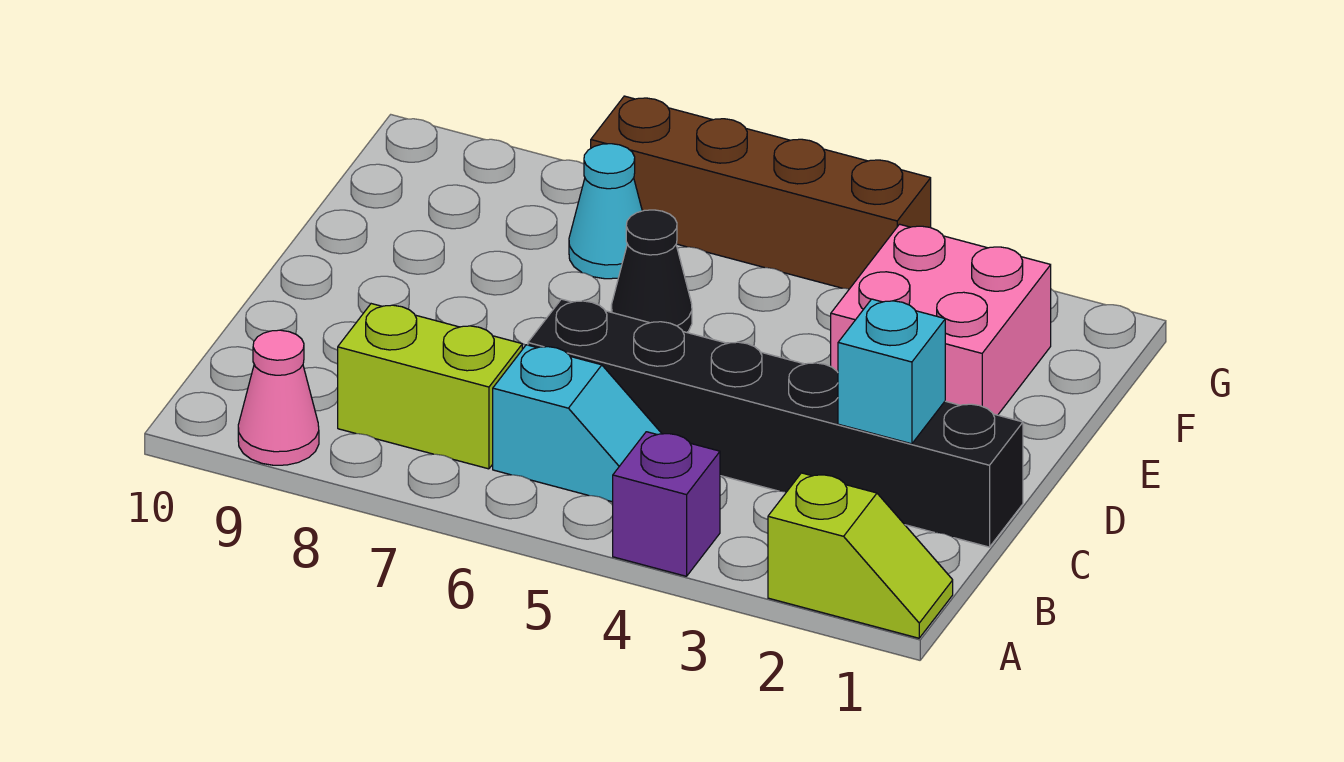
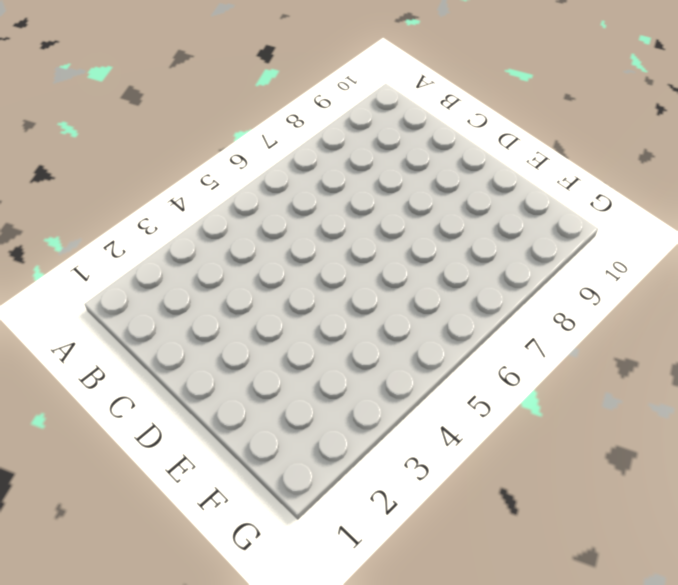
none -> lime 1x2 slope [768,473,953,638]
none -> purple 1x1 brick [613,432,720,576]

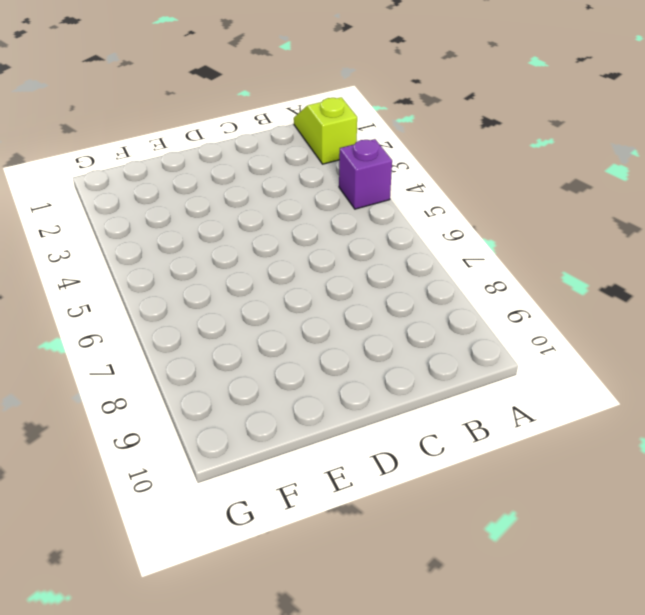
none -> pink 1x1 cone [238,330,319,465]
none -> cyan 1x2 slope [493,345,662,502]

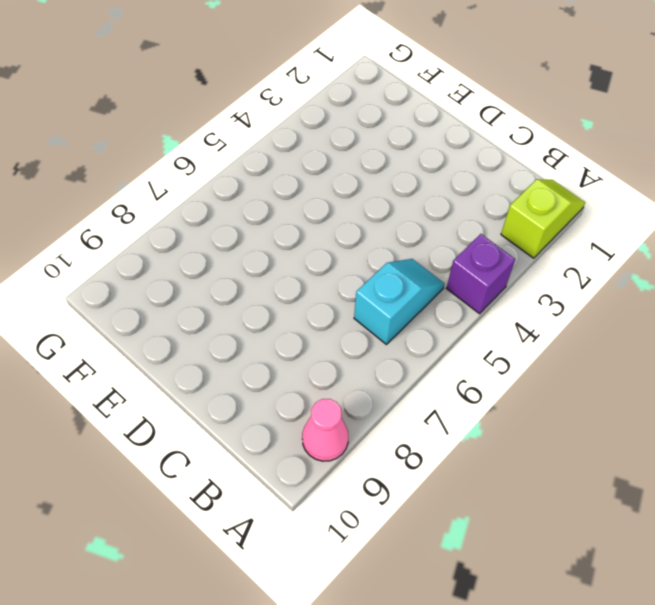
none -> lime 1x2 brick [338,304,522,469]
none -> black 1x6 brick [528,299,1023,547]

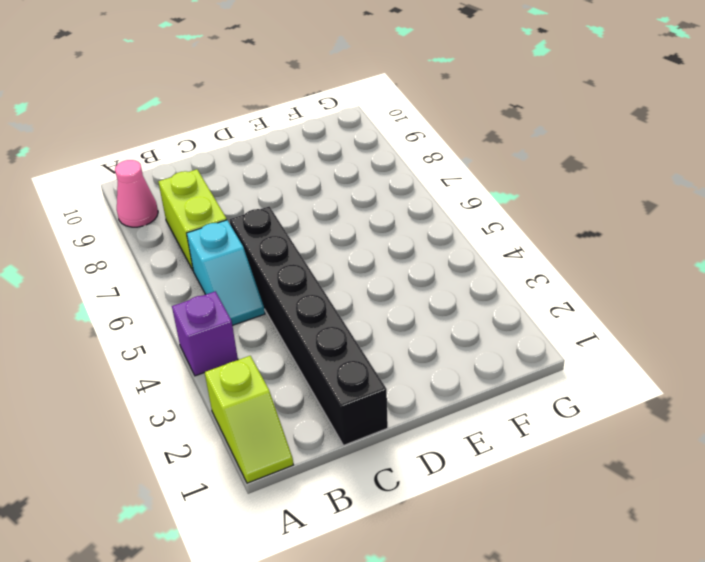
none -> pink 2x2 brick [831,224,1051,415]
none -> black 1x1 cone [611,210,692,332]

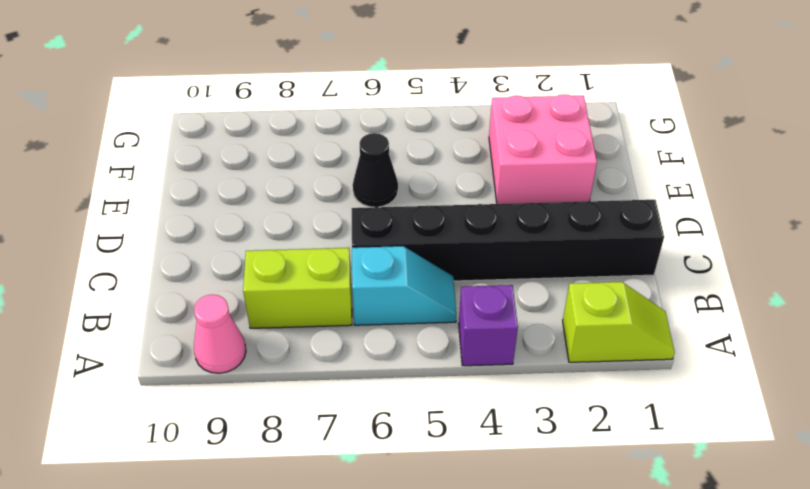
none -> cyan 1x1 cone [569,144,642,279]
none -> brown 1x4 brick [591,96,931,289]

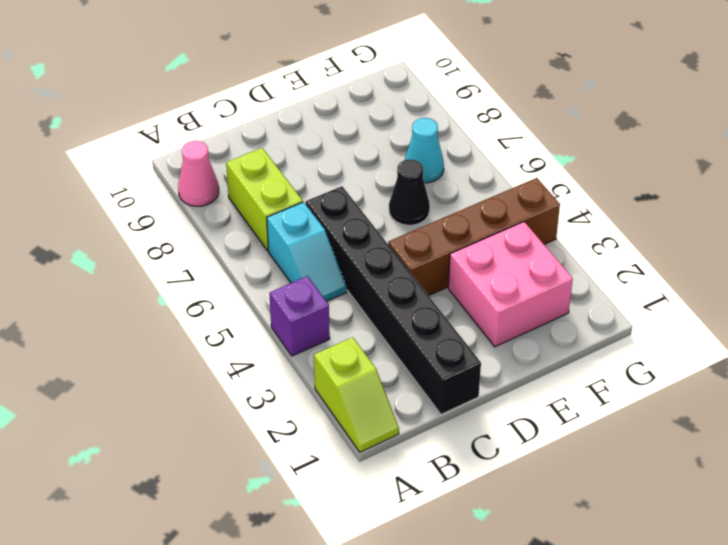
brown 1x4 brick [388,178,560,296] -> brown 1x4 brick turned to [591,96,931,289]
none -> cyan 1x1 brick [838,299,945,444]

